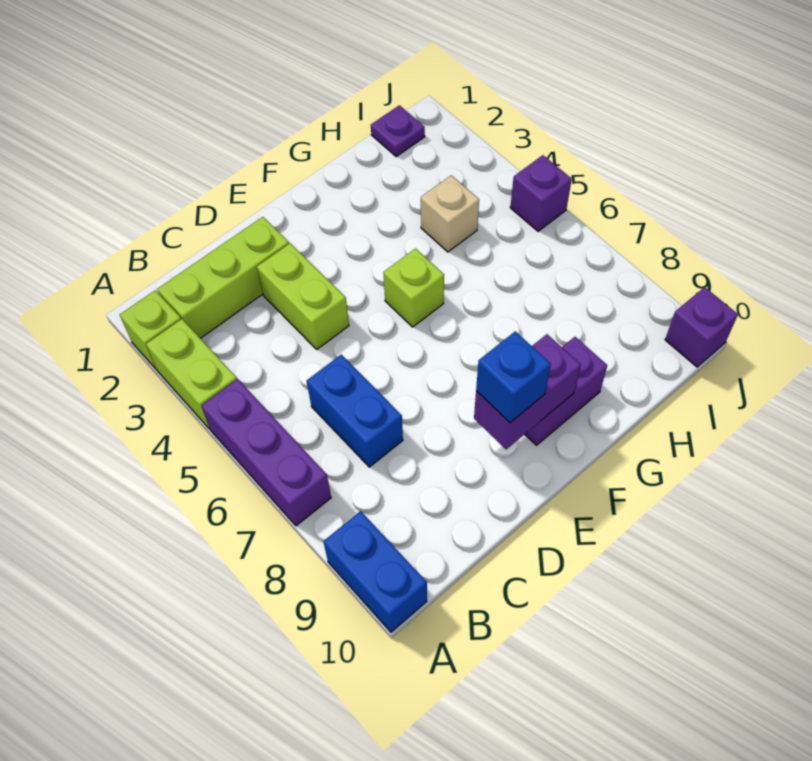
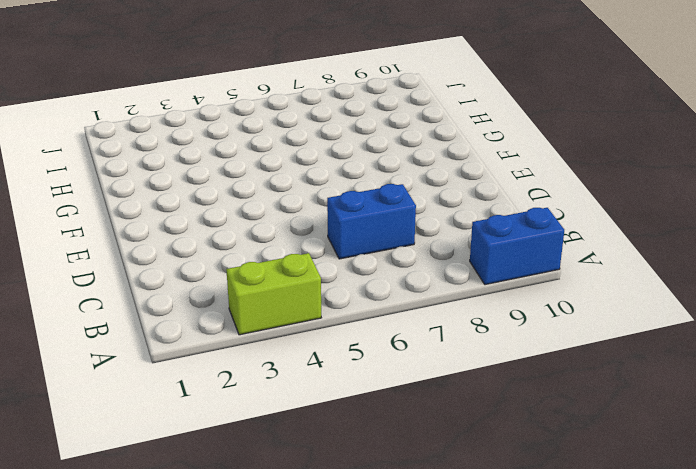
none -> lime 1x1 brick [120,290,181,370]
none -> purple 1x3 brick [201,379,331,526]
none -> lime 1x3 brick [157,217,289,338]

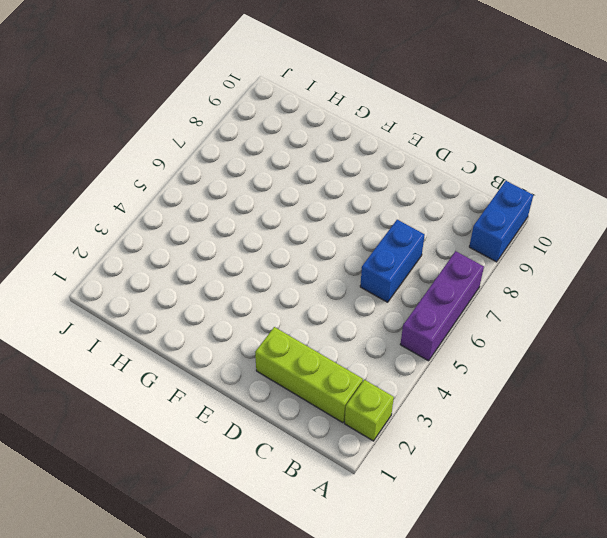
none -> lime 1x2 brick [146,319,237,429]
none -> lime 1x2 brick [257,243,349,349]
none -> lime 1x1 brick [383,249,444,327]

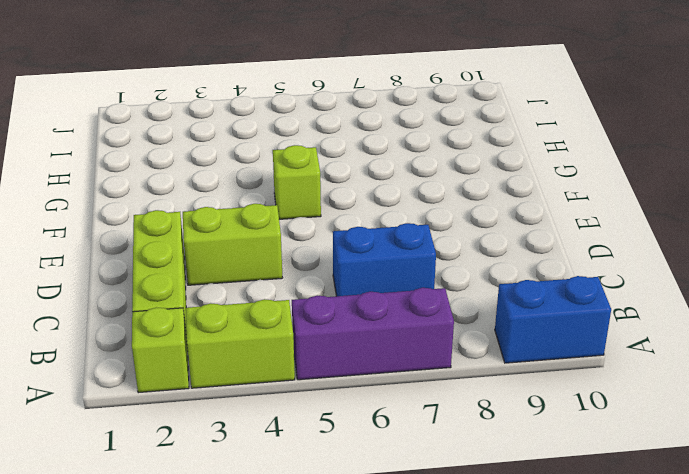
none -> purple 1x2 brick [525,337,607,445]
none -> tan 1x1 brick [421,175,479,252]
none -> purple 1x1 plate [371,105,425,157]

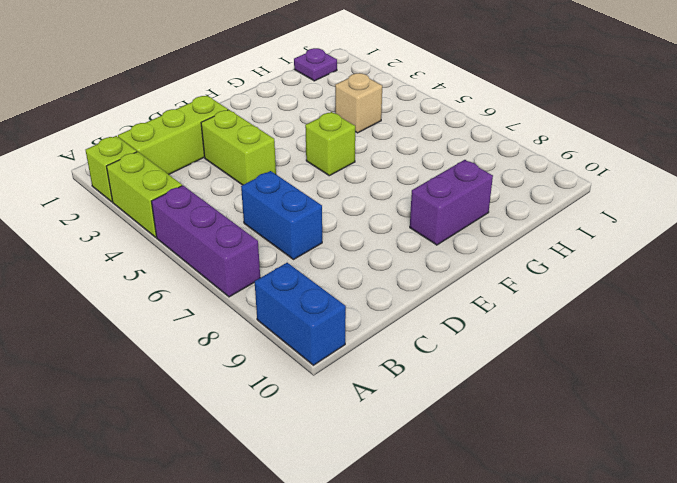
none -> purple 1x1 brick [510,155,572,231]
none -> purple 1x1 brick [665,287,738,367]
none -> purple 1x2 brick [474,334,581,449]

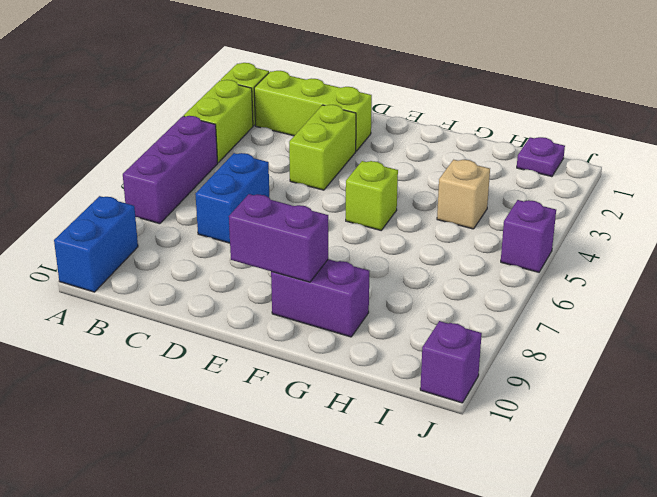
none -> blue 1x1 brick [476,331,551,423]

